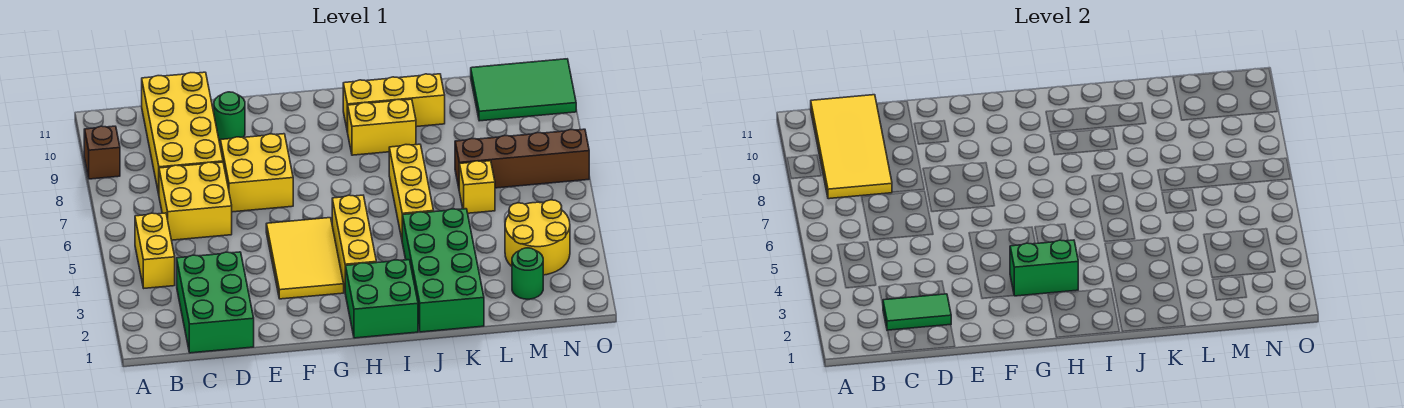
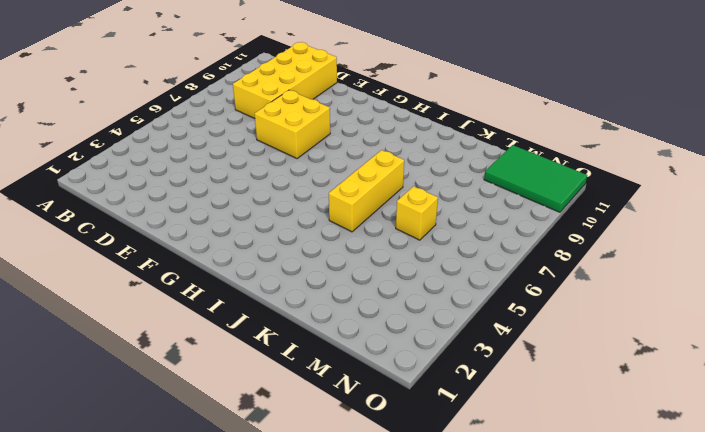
none -> brown 1x1 brick [84,126,120,179]
none -> yellow 1x2 brick [135,213,175,288]
none -> green 2x3 brick [177,252,254,353]

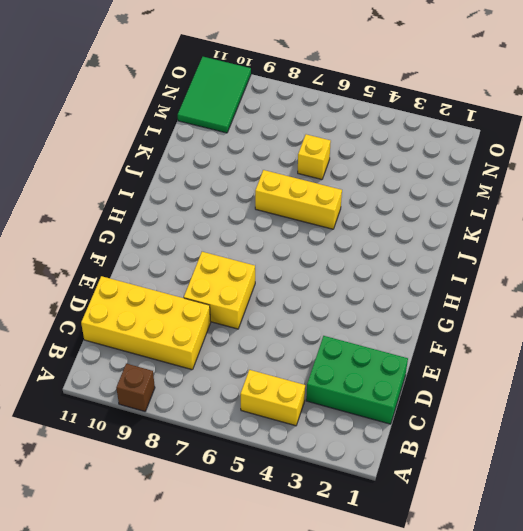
none -> yellow 2x2 brick [159,162,232,240]
none -> green 1x1 round brick [214,92,245,141]
none -> yellow 2x3 tile [266,218,344,299]

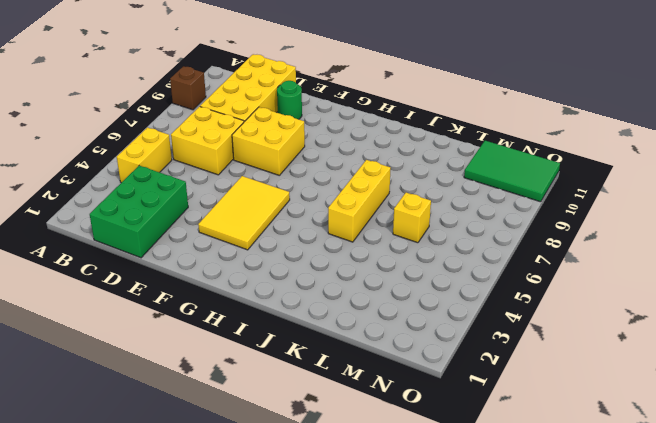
none -> green 2x2 brick [345,260,418,338]
none -> yellow 1x3 brick [332,195,376,290]
none -> yellow 1x2 brick [348,99,416,155]

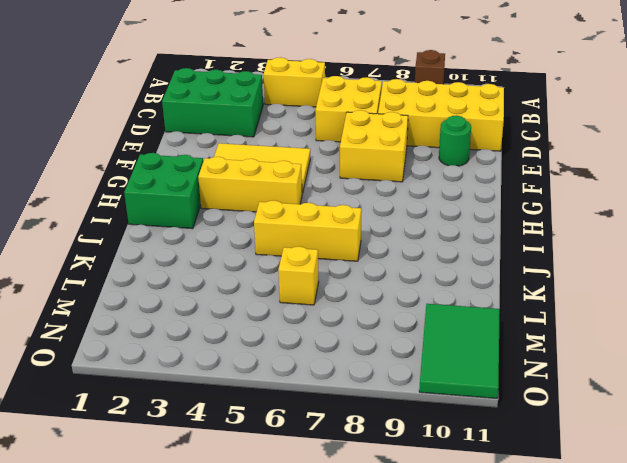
none -> yellow 1x2 brick [348,99,416,155]
none -> yellow 1x3 brick [343,74,445,132]
none -> green 2x4 brick [402,209,484,332]

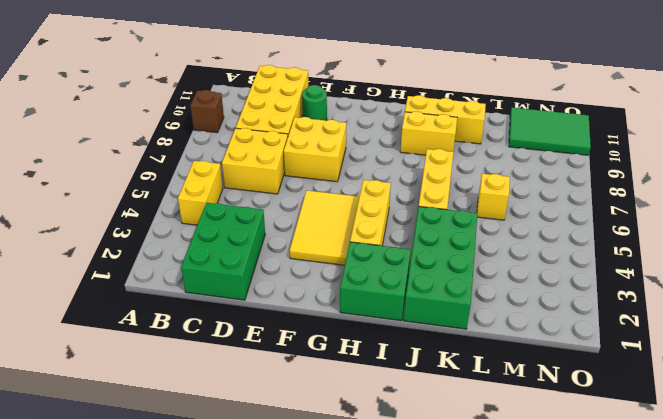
none -> brown 1x4 brick [455,129,589,188]
none -> green 1x1 round brick [512,248,543,299]
none -> yellow 2x2 round brick [505,200,570,275]

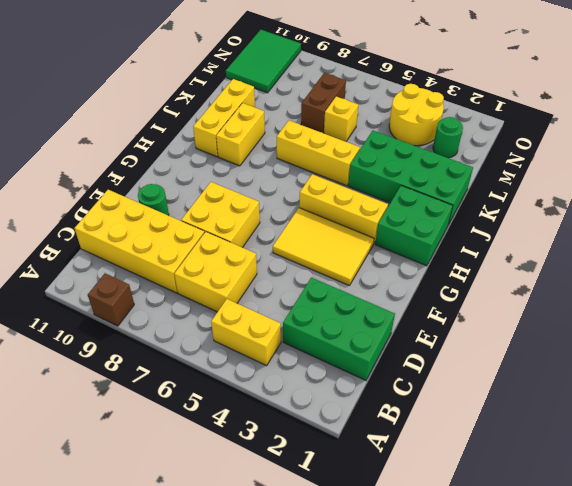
brown 1x2 brick [301,73,346,133] -> brown 1x4 brick [455,129,589,188]
none -> yellow 2x4 tile [811,95,892,199]
none -> green 1x2 tile [883,294,951,331]
none -> green 1x2 brick [1010,240,1078,296]

